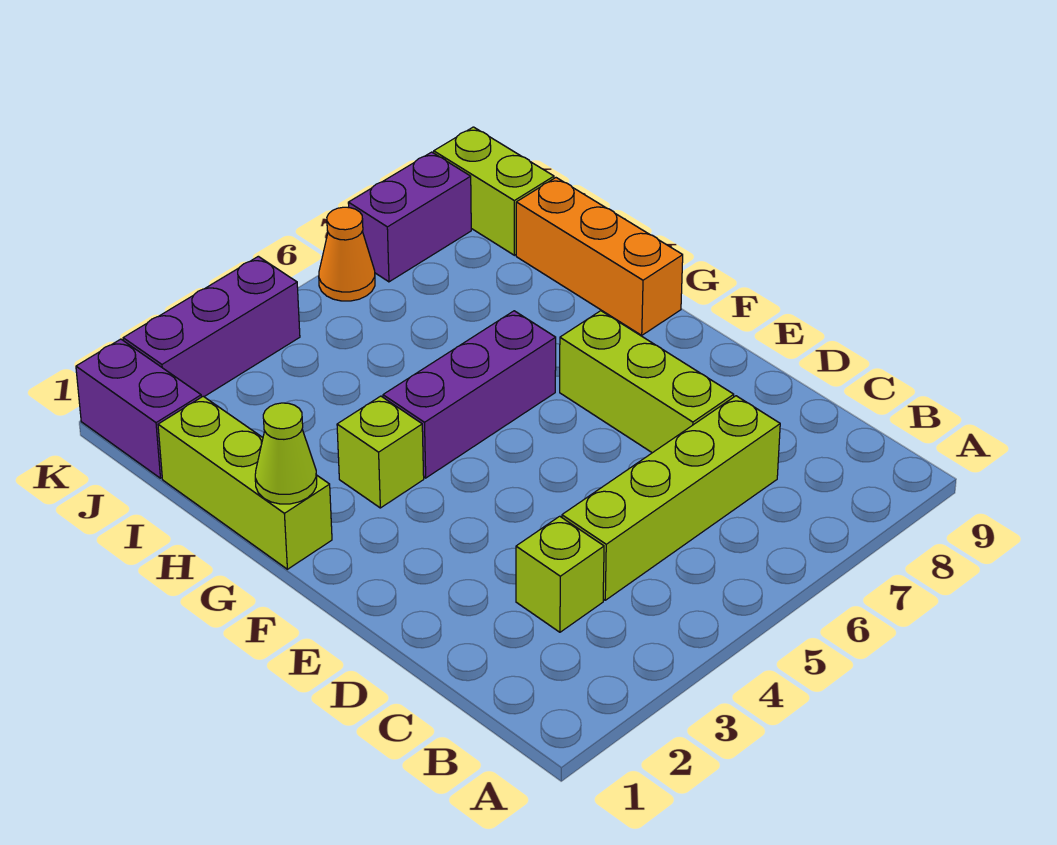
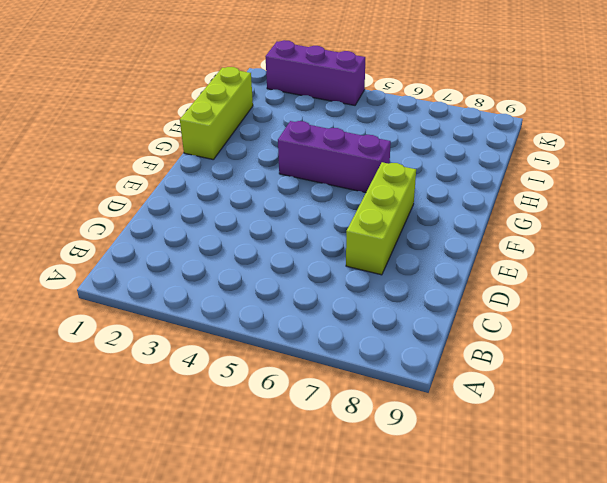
none -> lime 1x1 brick [516,516,604,632]
none -> lime 1x4 brick [562,396,780,600]
none -> lime 1x1 brick [337,396,424,508]

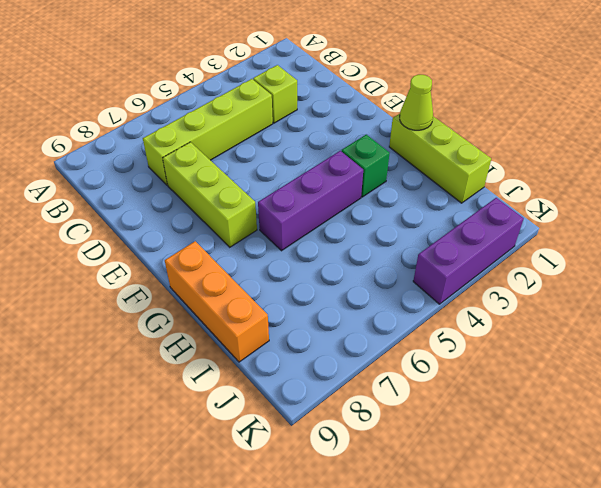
green 1x1 brick [341,134,390,197] -> lime 1x1 brick [337,396,424,508]
none -> purple 1x2 brick [76,339,201,478]
none -> lime 1x2 brick [434,127,554,255]
none -> orange 1x1 cone [319,207,375,301]

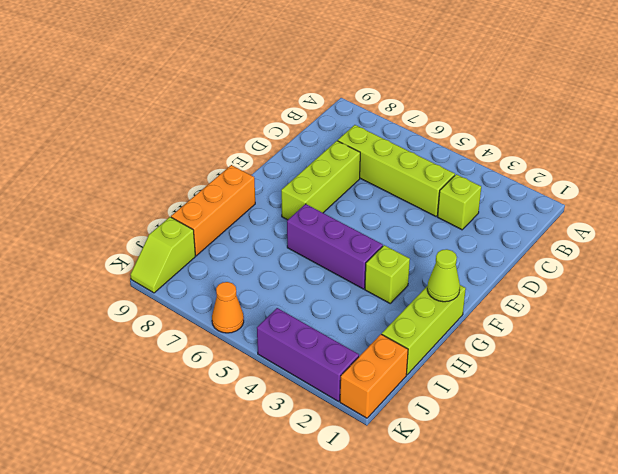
orange 1x2 brick [340,334,408,418] -> purple 1x2 brick [76,339,201,478]
lime 1x2 slope [130,217,195,293] -> lime 1x2 brick [434,127,554,255]
none -> purple 1x2 brick [348,152,471,282]

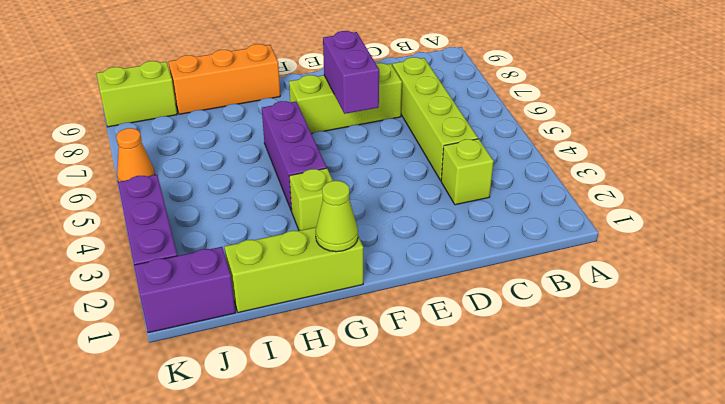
purple 1x2 brick [323,31,379,114] -> purple 1x2 brick moved to [348,152,471,282]

